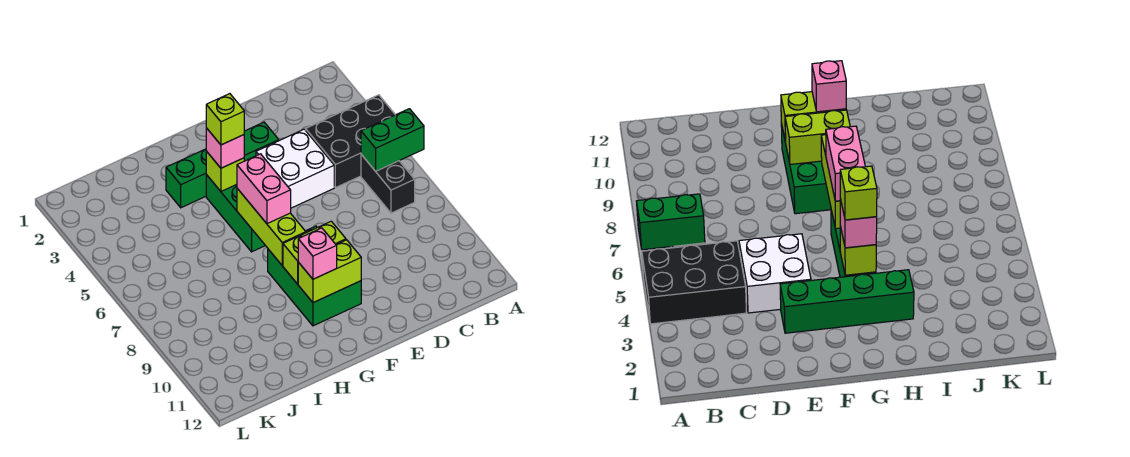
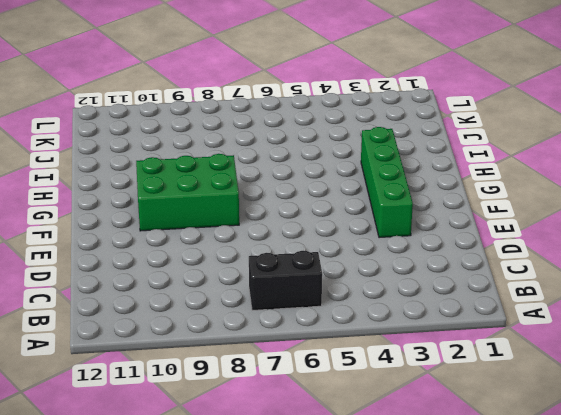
none -> black 2x3 brick [306,95,395,188]
none -> white 2x2 brick [256,129,334,208]
none -> green 1x3 brick [206,175,265,252]

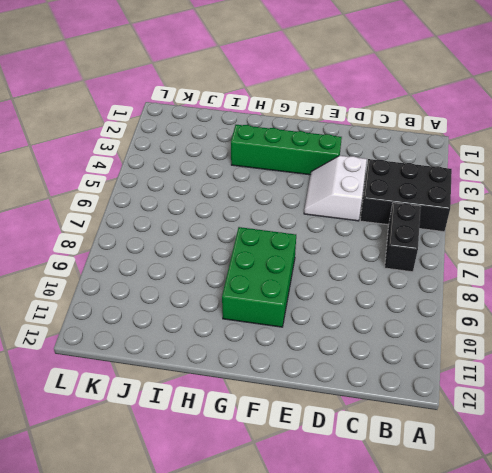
white 2x2 slope [304,156,367,221] -> white 2x2 brick [256,129,334,208]
none -> green 1x3 brick [206,175,265,252]
none -> green 1x2 brick [361,109,424,171]
none -> lime 1x2 brick [283,221,346,284]

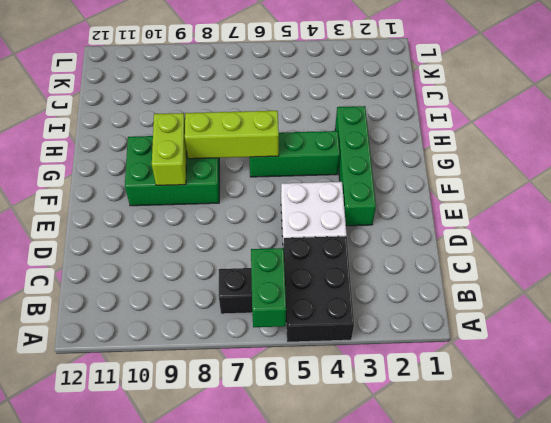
none -> lime 1x2 brick [298,240,361,303]
none -> lime 1x1 brick [206,151,244,191]
none -> pink 1x1 brick [206,128,244,168]

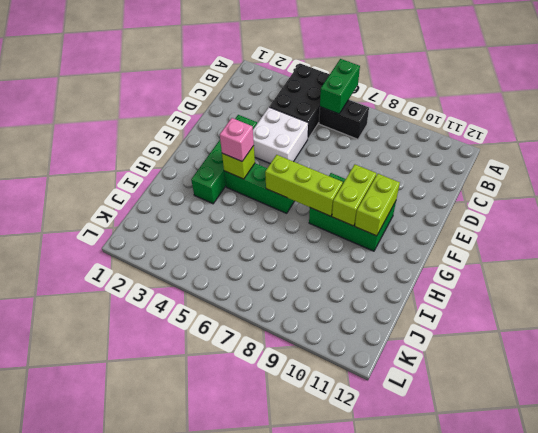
none -> pink 1x2 brick [237,154,291,224]
none -> pink 1x1 brick [298,228,337,279]
none -> lime 1x1 brick [206,94,244,145]

